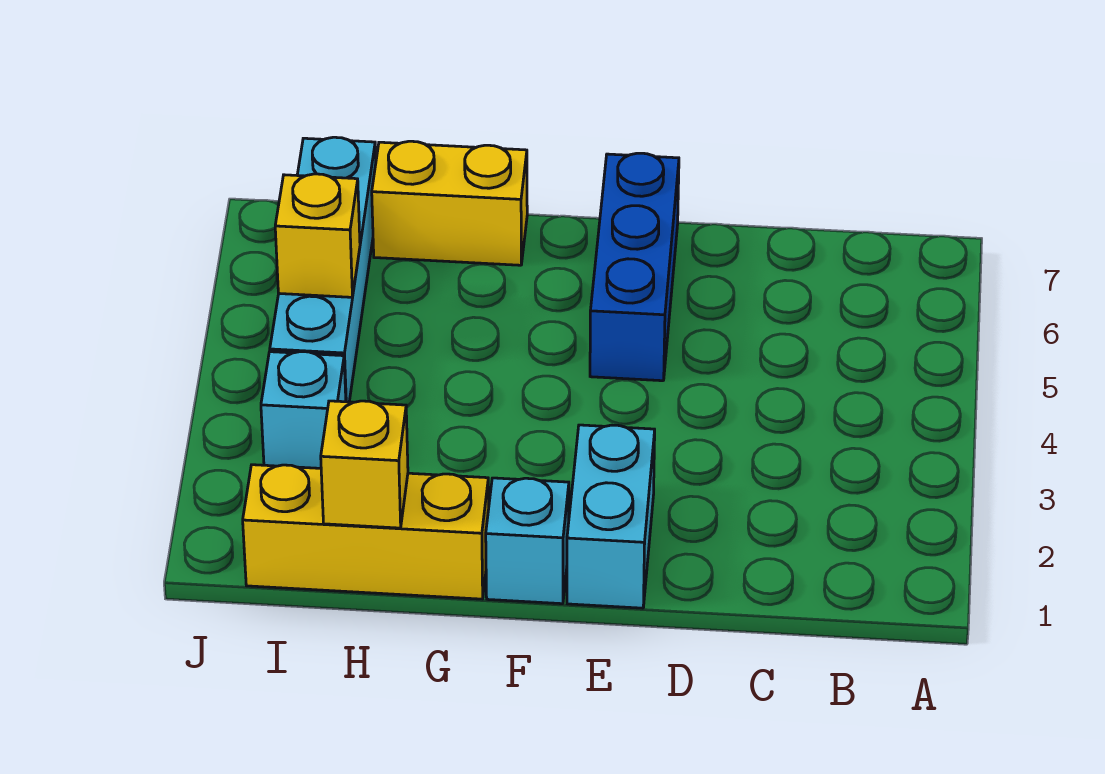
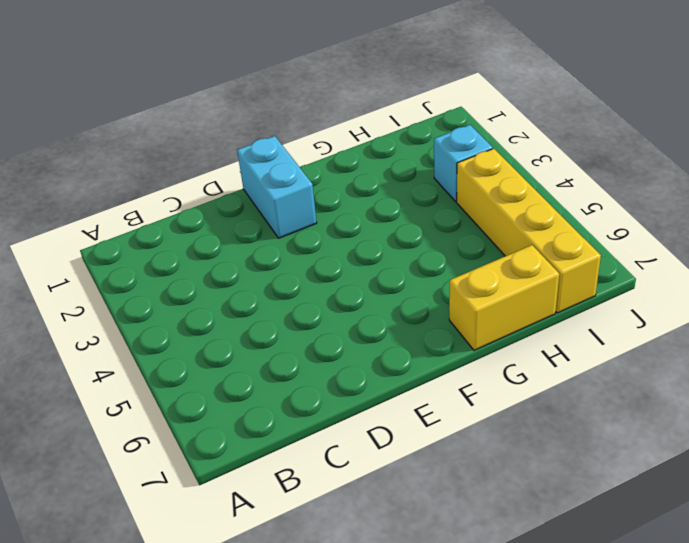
yellow 1x4 brick [457,149,601,313] -> cyan 1x4 brick [270,137,376,402]
none -> blue 1x3 brick [590,153,679,381]
none -> cyan 1x1 brick [486,478,569,604]

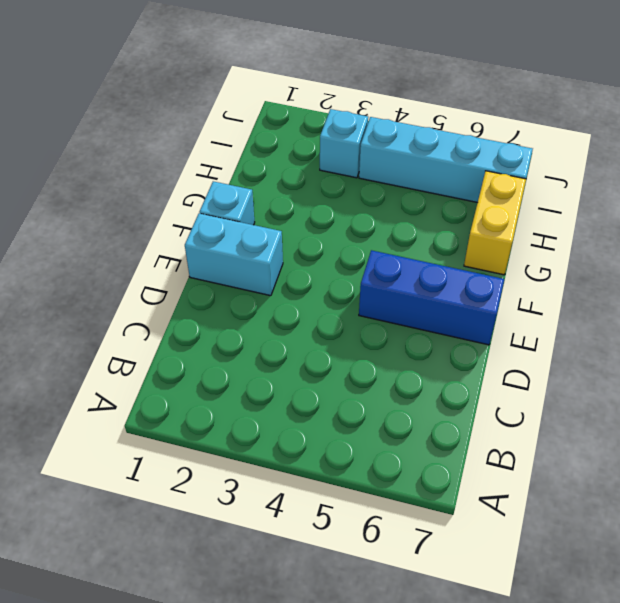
none -> yellow 1x3 brick [243,465,489,599]
none -> yellow 1x1 brick [321,401,408,528]

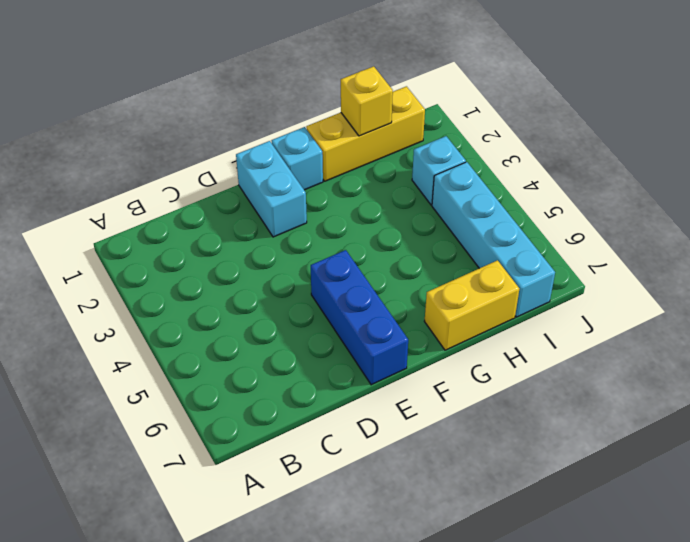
none -> yellow 1x1 brick [275,174,360,297]

